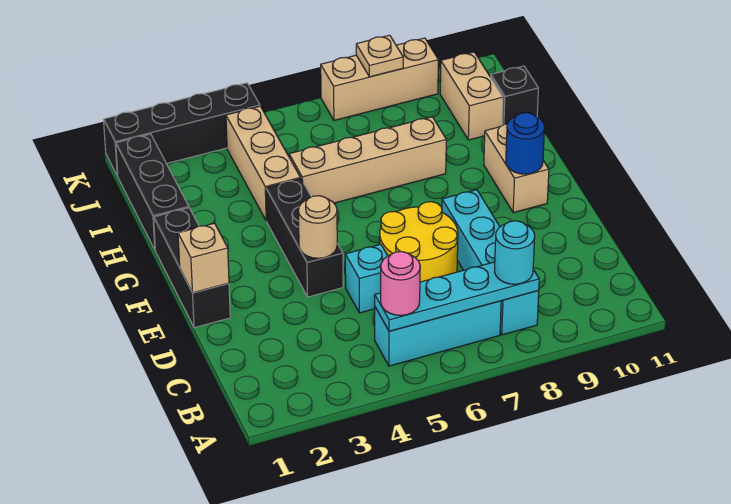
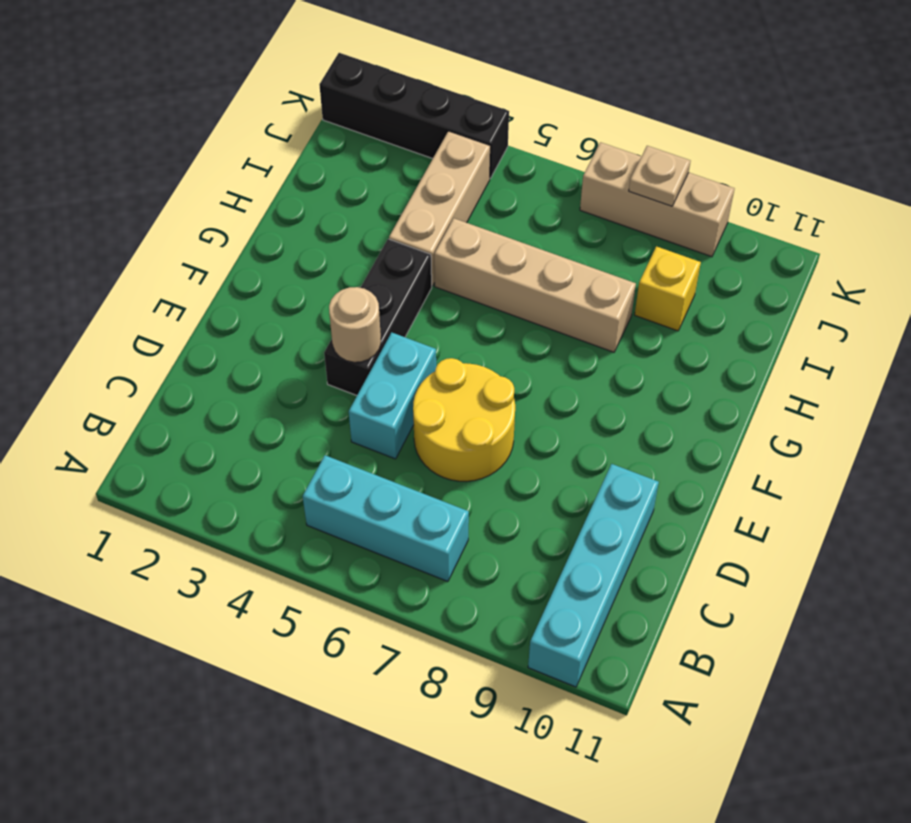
cyan 1x4 brick [528,464,659,687] -> cyan 1x4 brick moved to [442,190,539,335]
cyan 1x2 brick [349,332,436,459] -> cyan 1x1 brick [345,244,388,313]
yellow 1x1 brick [635,246,701,331] -> none
none -> black 1x3 brick [154,208,230,328]
none -> tan 1x2 brick [484,124,549,212]
none -> black 1x3 brick [116,134,189,249]

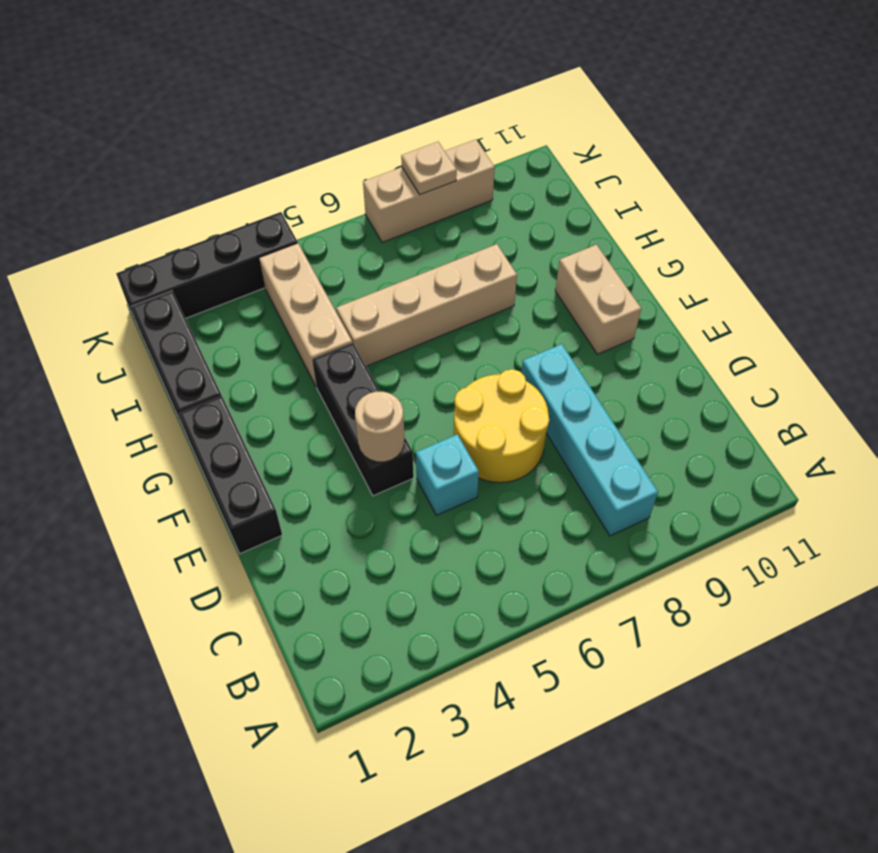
none -> cyan 1x3 brick [375,301,501,366]
none -> tan 1x2 brick [440,52,503,140]
none -> black 1x1 brick [491,66,538,126]

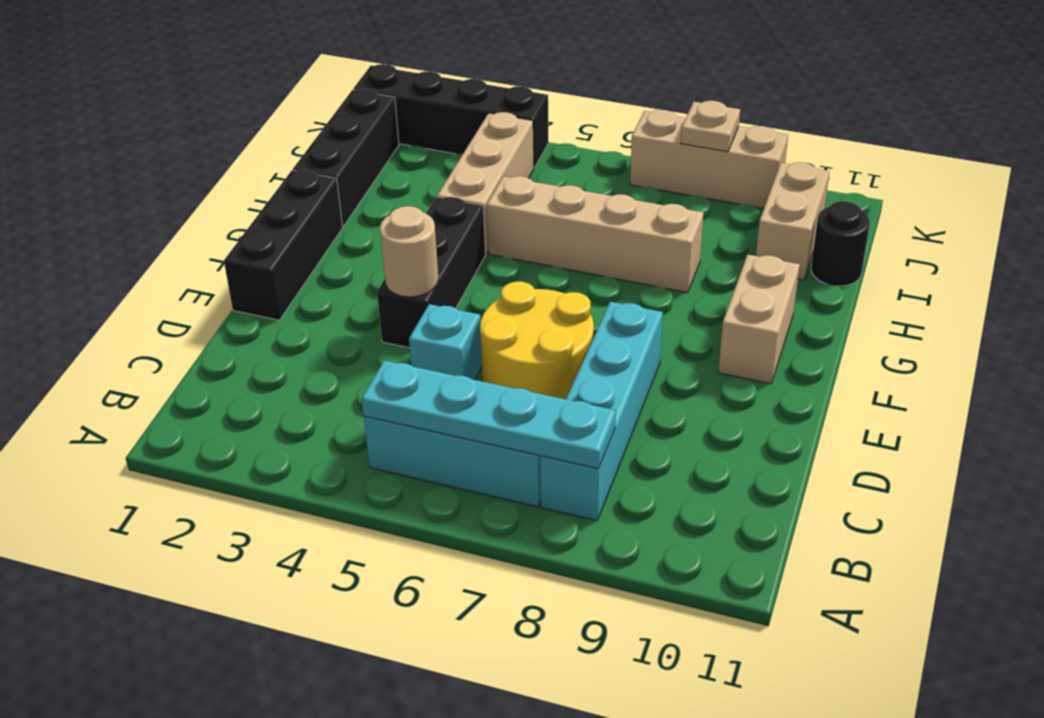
black 1x1 round brick [811,201,870,286] -> black 1x1 brick [491,66,538,126]
none -> tan 1x1 brick [178,223,229,293]
none -> blue 1x1 round brick [506,113,545,174]
none -> pink 1x1 round brick [381,252,420,315]

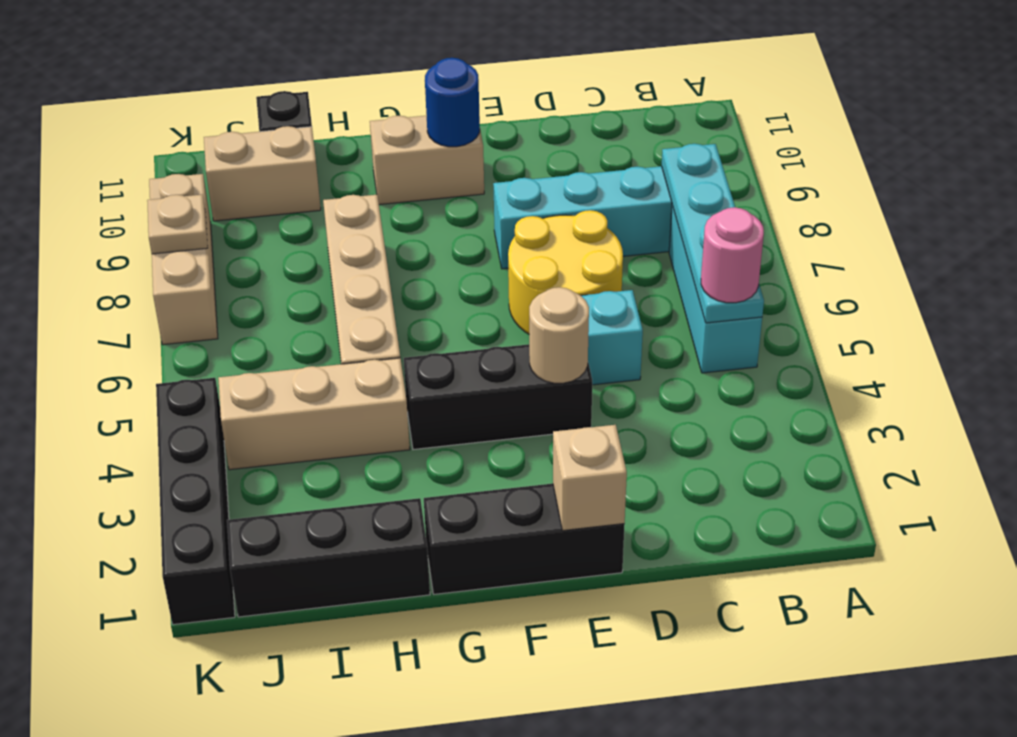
none -> cyan 1x1 round brick [495,221,535,284]

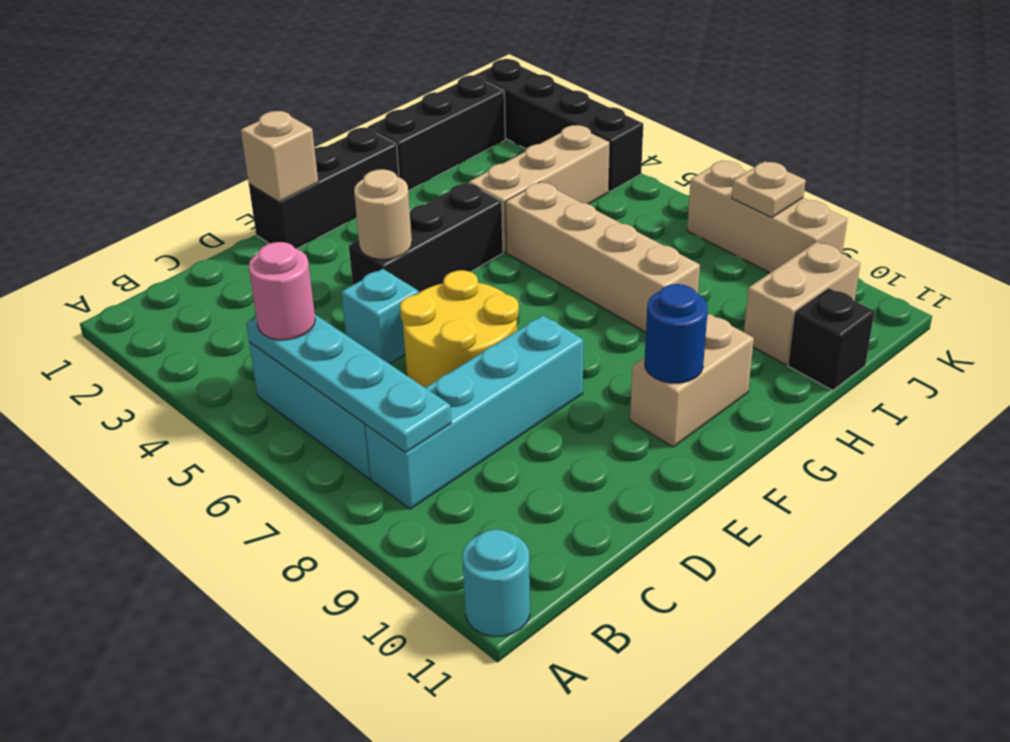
cyan 1x1 round brick [463,529,530,636] -> cyan 1x1 round brick moved to [495,221,535,284]

